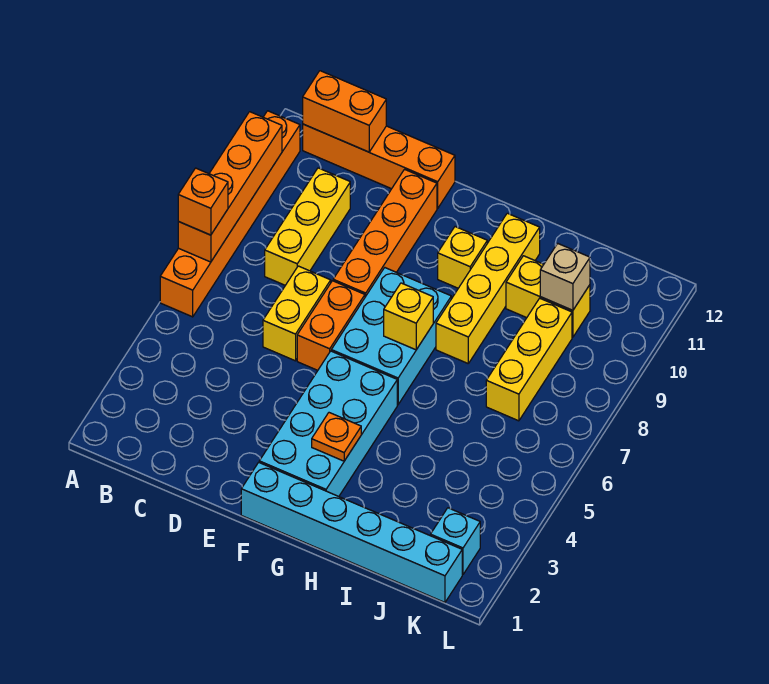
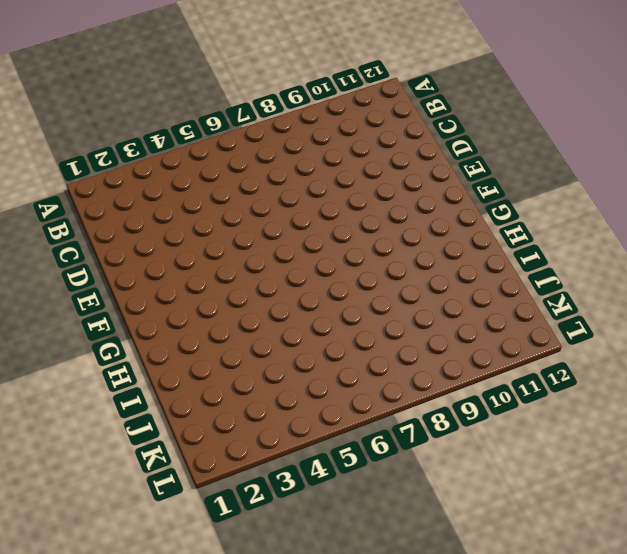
none -> orange 1x6 brick [160,111,300,317]
none -> orange 1x4 brick [303,124,455,208]
none -> yellow 1x3 brick [265,168,350,285]

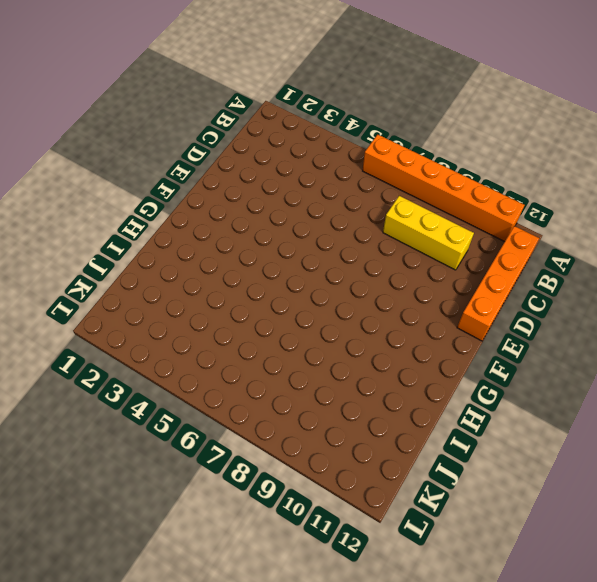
none -> yellow 1x2 brick [263,266,331,361]
none -> orange 1x2 brick [297,281,365,370]
none -> orange 1x4 brick [333,169,437,297]

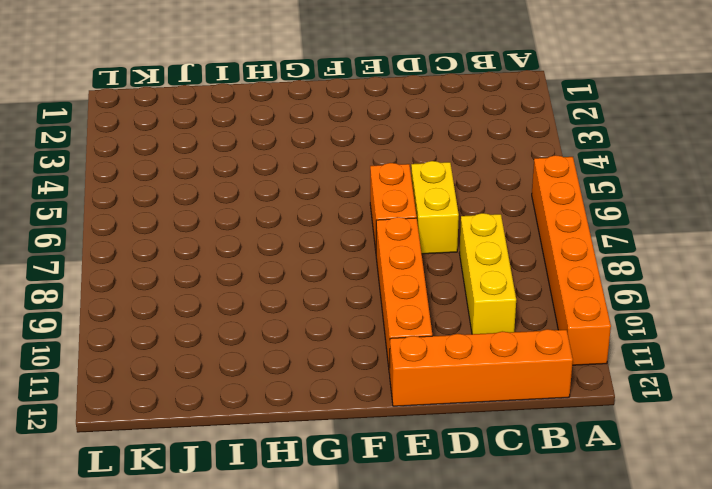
none -> cyan 1x6 brick [241,462,462,602]
none -> cyan 2x4 brick [259,351,397,496]
none -> cyan 2x3 brick [331,268,451,405]

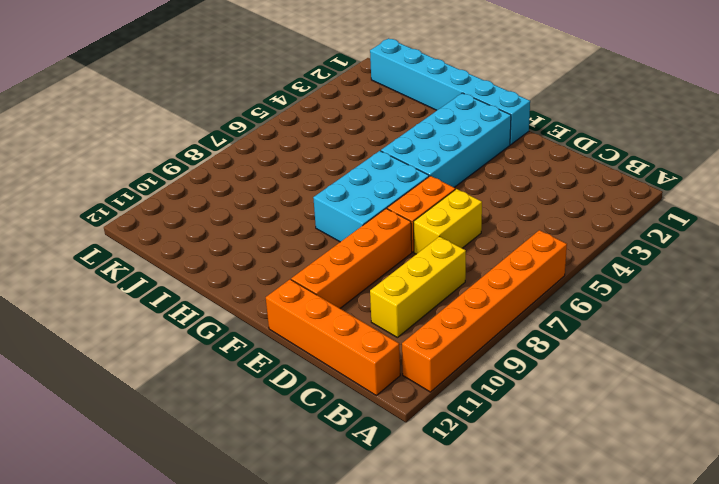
none -> yellow 1x1 brick [438,227,487,288]
none -> yellow 1x4 brick [436,213,540,363]
none -> yellow 1x2 brick [506,256,590,337]

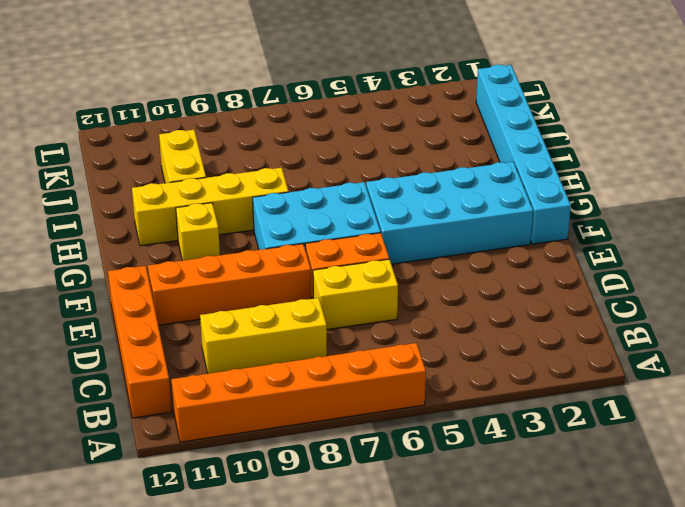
none -> yellow 1x3 brick [486,298,572,421]
none -> cyan 1x1 brick [431,508,480,575]
none -> orange 1x4 brick [178,112,282,262]

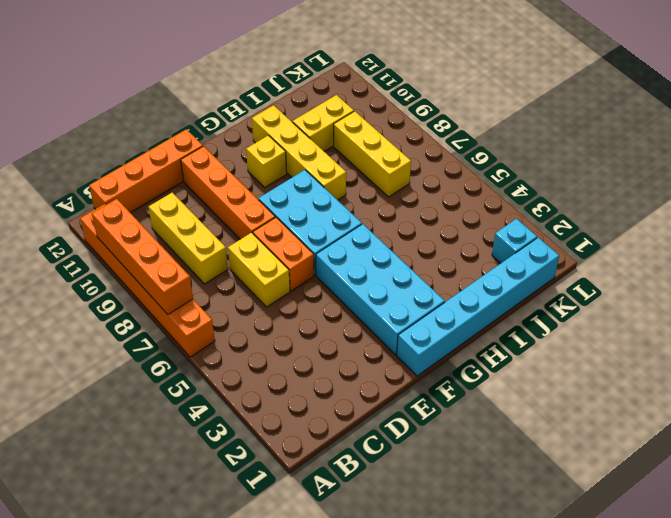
none -> orange 1x2 brick [303,71,386,152]
none -> orange 1x1 plate [312,413,361,461]
none -> yellow 1x1 brick [384,283,433,350]

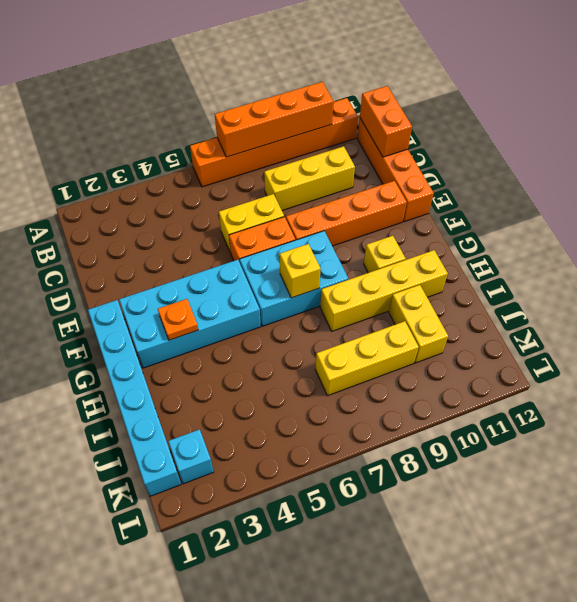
none -> tan 1x1 brick [540,243,590,310]
none -> orange 1x1 brick [178,168,228,235]

